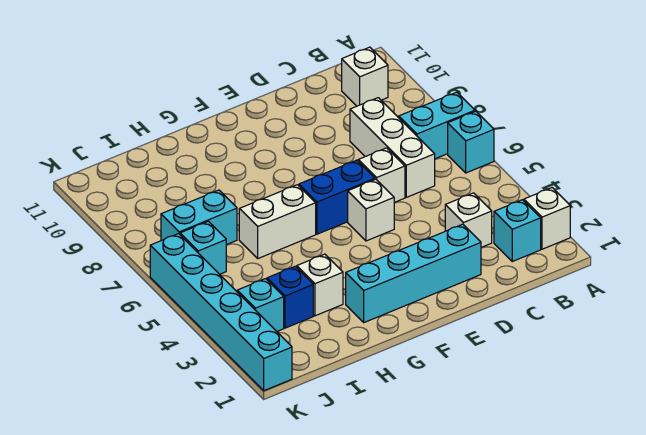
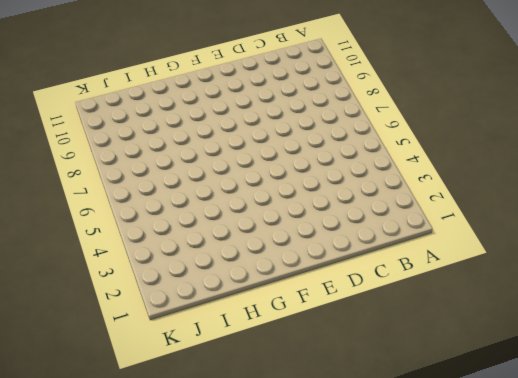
none -> white 1x1 brick [524,188,570,249]
none -> cyan 1x1 brick [448,111,494,173]
none -> cyan 1x2 brick [399,92,475,159]

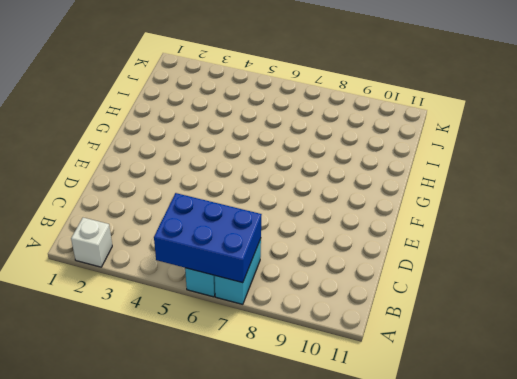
blue 2x3 brick [154,193,262,283] -> none
none -> cyan 1x1 brick [494,200,541,261]
none -> white 1x1 brick [341,47,388,106]
none -> white 1x1 brick [445,193,492,247]

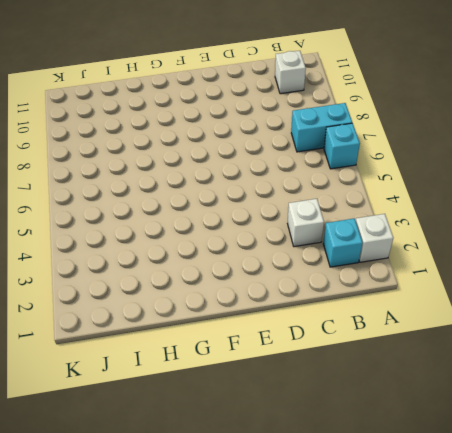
none -> white 1x3 brick [350,98,435,197]
none -> cyan 1x4 brick [346,224,481,322]
none -> white 1x1 brick [358,148,405,202]

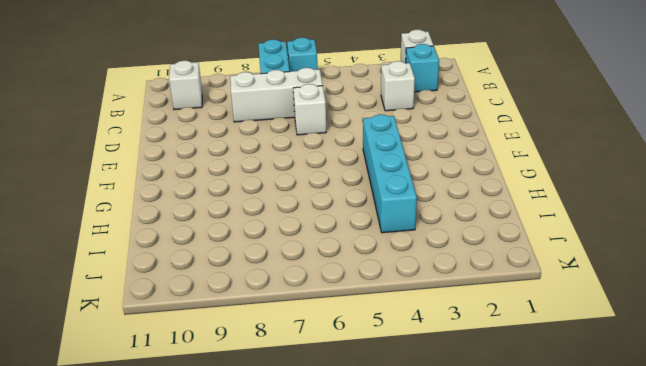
cyan 1x4 brick [363,114,417,233] -> cyan 1x4 brick moved to [346,224,481,322]
none -> white 1x1 brick [348,179,394,241]
none -> blue 1x2 brick [299,160,375,234]
none -> white 1x2 brick [239,185,316,258]

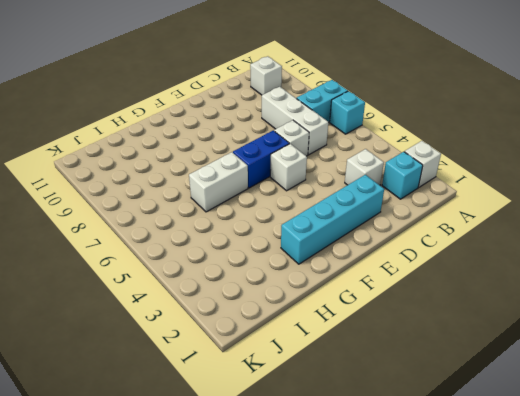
none -> white 1x1 brick [297,254,343,316]
none -> blue 1x1 brick [267,266,313,328]
none -> cyan 1x2 brick [161,190,237,245]

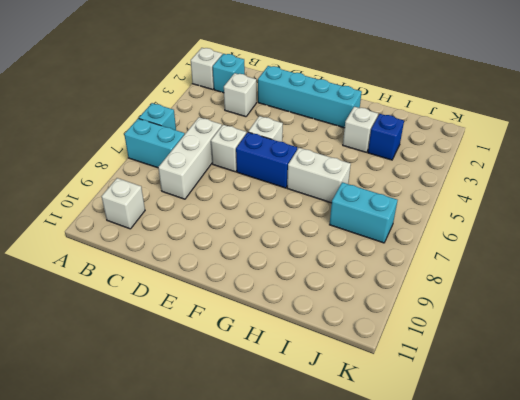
none -> cyan 1x1 brick [237,279,284,331]
none -> cyan 1x1 brick [180,221,226,274]
none -> cyan 1x6 brick [150,234,292,391]

